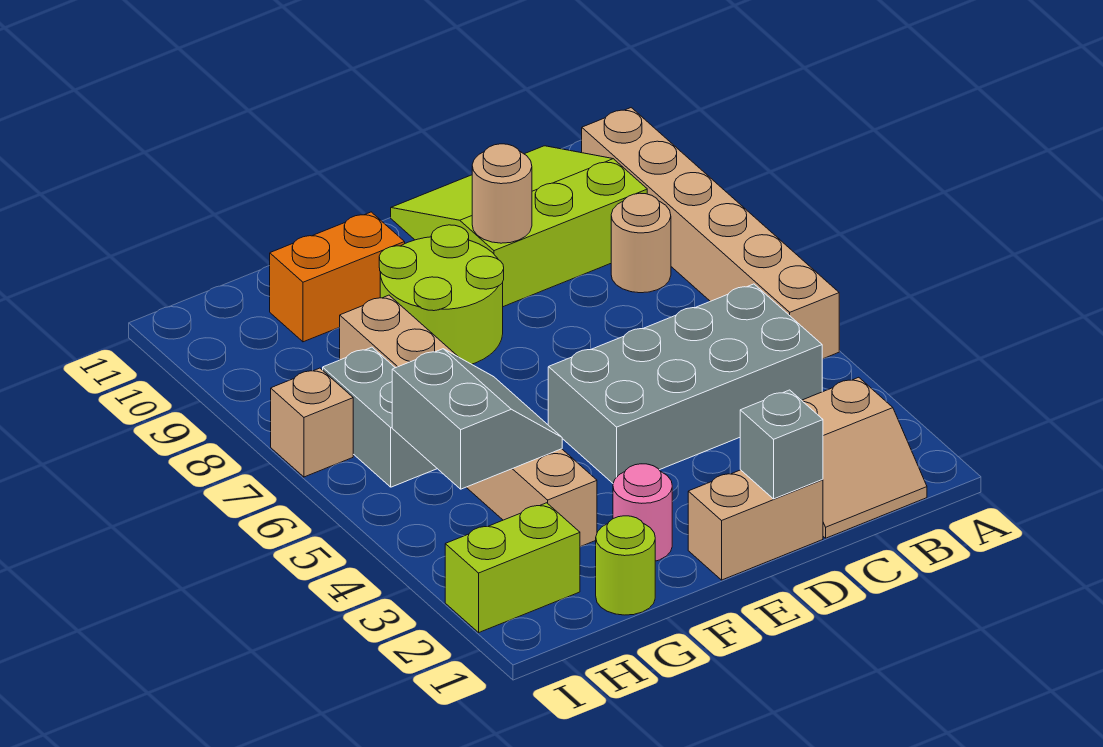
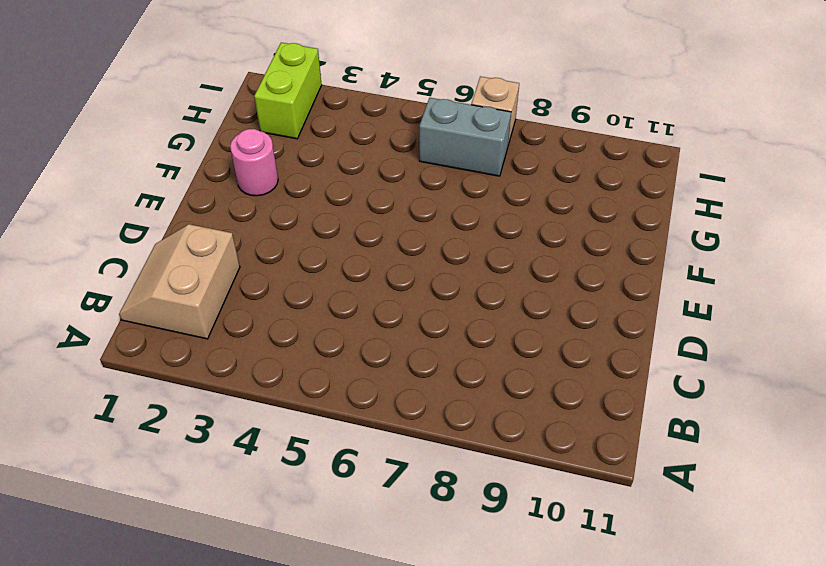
none -> tan 1x6 brick [582,108,839,359]
none -> grey 2x4 brick [548,284,822,483]
none -> tan 1x1 round brick [611,193,671,293]

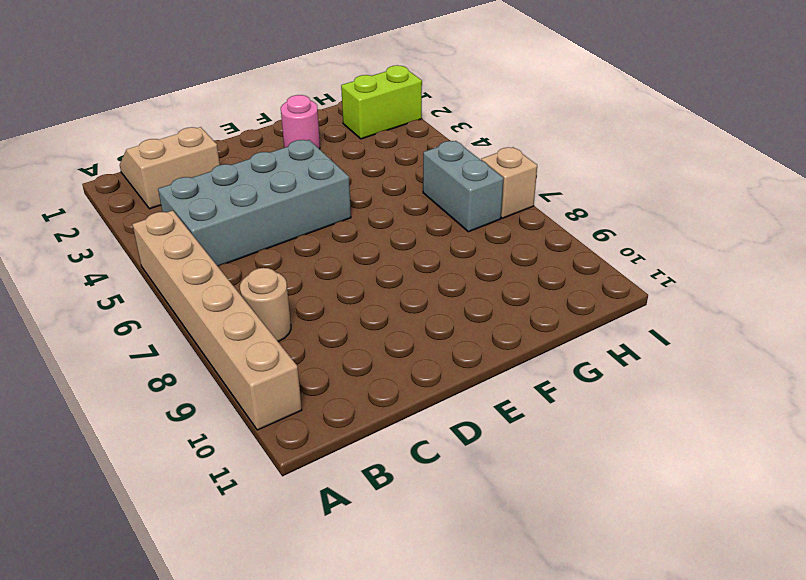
none -> lime 3x3 slope [391,146,647,307]
none -> tan 1x2 brick [688,470,823,580]
none -> lime 2x2 round brick [379,225,504,364]

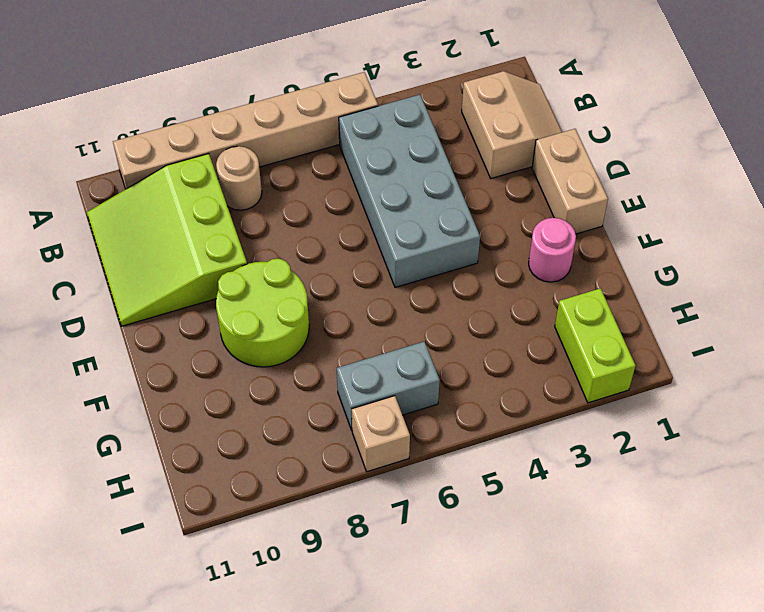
none -> orange 1x2 brick [270,212,405,342]
none -> lime 1x1 round brick [596,516,655,615]
none -> tan 1x6 brick [340,295,597,547]

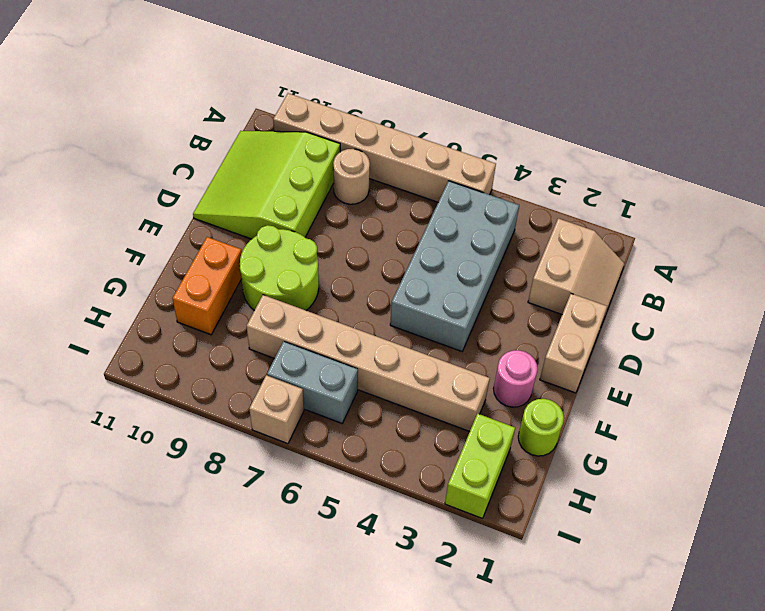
none -> grey 1x1 brick [740,390,823,499]
none -> tan 1x1 round brick [472,144,532,243]
none -> grey 2x2 slope [392,349,562,489]

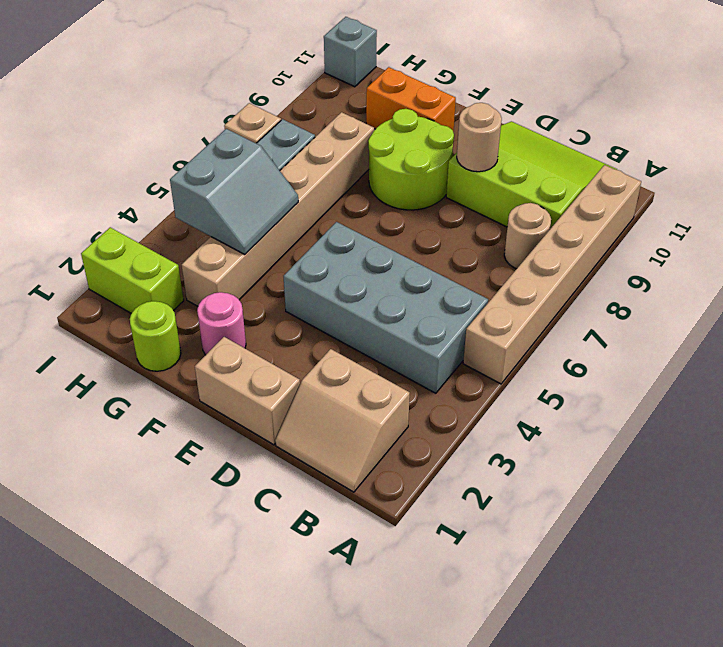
grey 1x1 brick [324,17,377,87] -> grey 1x1 brick moved to [740,390,823,499]

